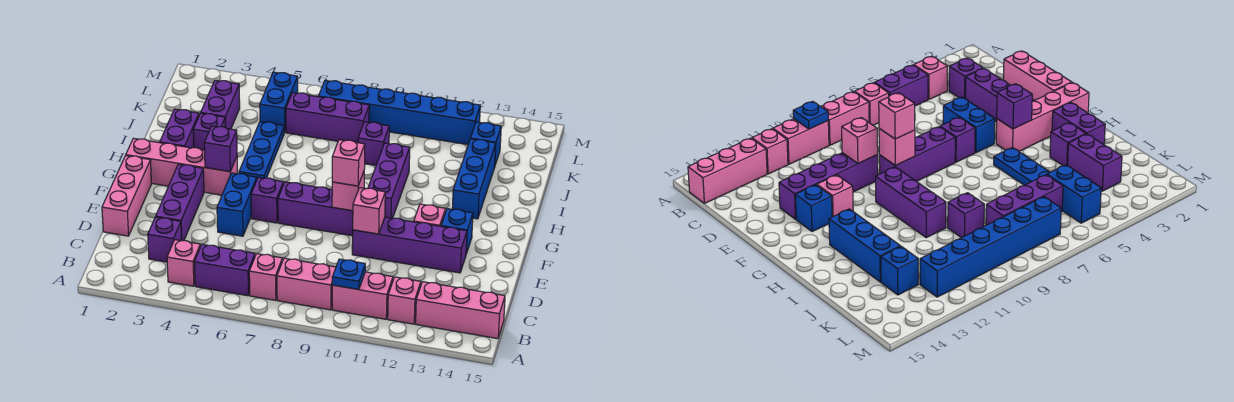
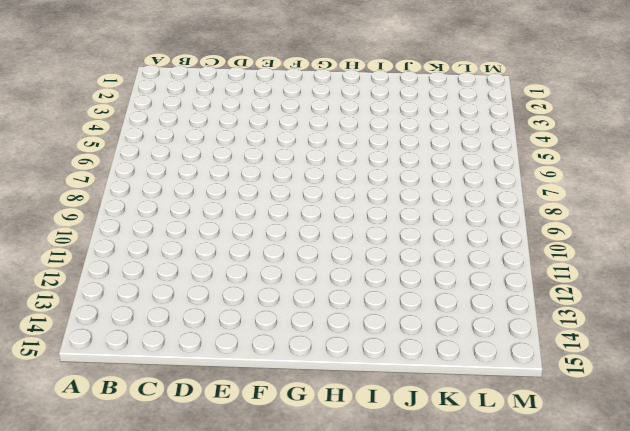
none -> pink 1x1 brick [167,240,200,286]
none -> purple 1x2 brick [194,244,255,296]
none -> pink 1x1 brick [249,254,282,300]
none -> pink 1x2 brick [277,258,336,310]

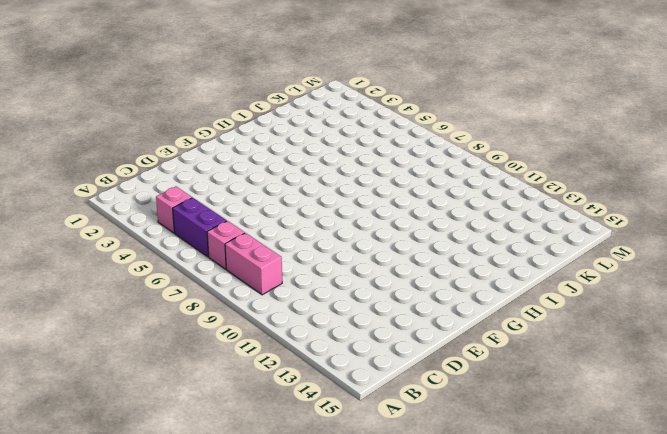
none -> pink 1x2 brick [332,272,393,319]
none -> pink 1x1 brick [388,277,421,324]
none -> pink 1x3 brick [416,282,505,339]
none -> purple 1x1 brick [148,217,182,262]

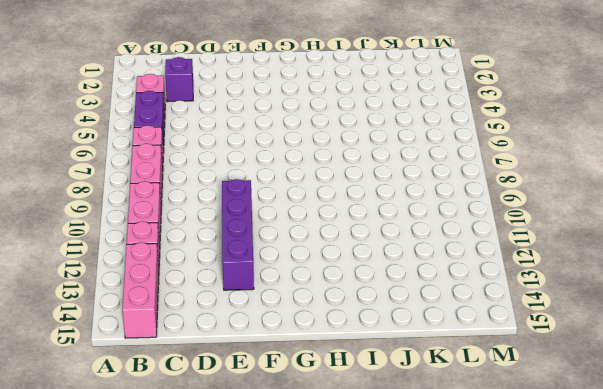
none -> pink 1x3 brick [102,156,151,236]
none -> purple 1x3 brick [156,164,204,241]
none -> blue 1x2 brick [217,173,257,236]
none -> purple 1x1 brick [251,177,283,223]

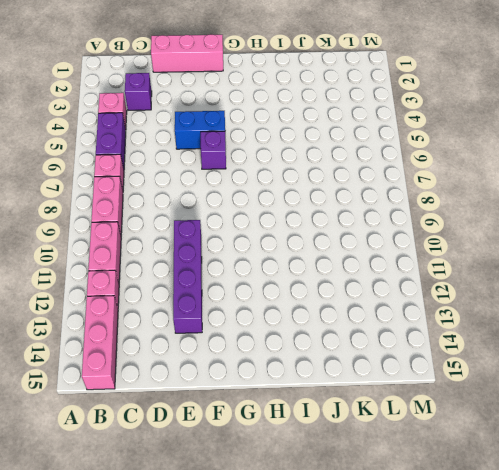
none -> purple 1x3 brick [156,164,204,241]
none -> purple 1x3 brick [278,182,353,236]
none -> pink 1x1 brick [414,204,446,226]
none -> blue 1x1 brick [441,209,473,254]

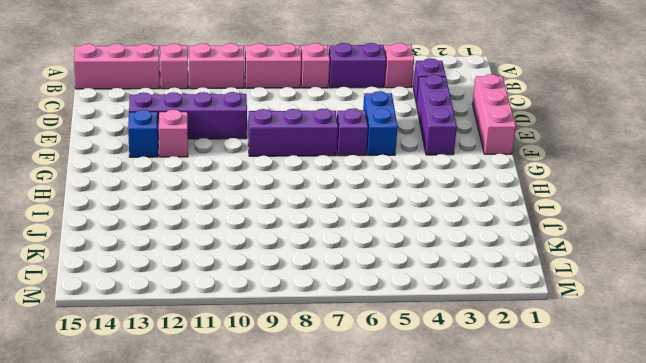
none -> pink 1x4 brick [126,138,238,195]
none -> purple 1x3 brick [368,143,410,218]
none -> purple 1x2 brick [160,109,199,148]
none -> blue 1x3 plate [239,122,285,178]

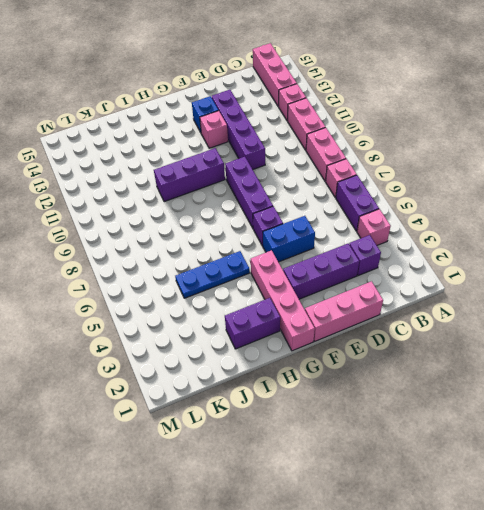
none -> blue 1x3 brick [452,139,496,219]
none -> purple 1x1 brick [193,113,225,150]
none -> purple 1x2 brick [201,80,240,129]
none -> purple 1x1 brick [358,122,389,165]

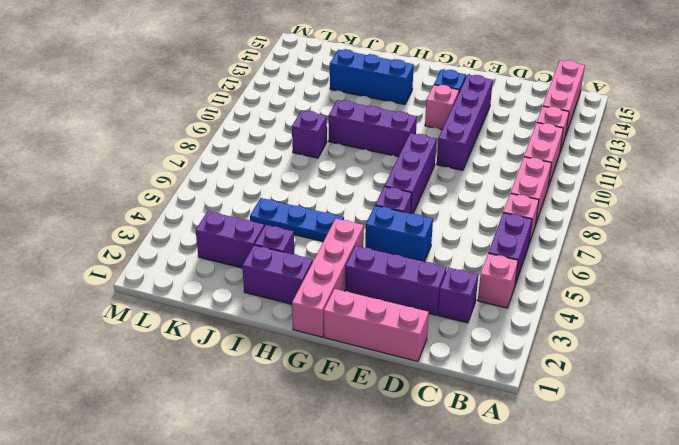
none -> blue 1x2 brick [260,72,298,132]
none -> purple 1x3 brick [286,93,369,143]
none -> blue 1x1 brick [471,122,501,165]
none -> blue 1x6 brick [319,81,480,145]

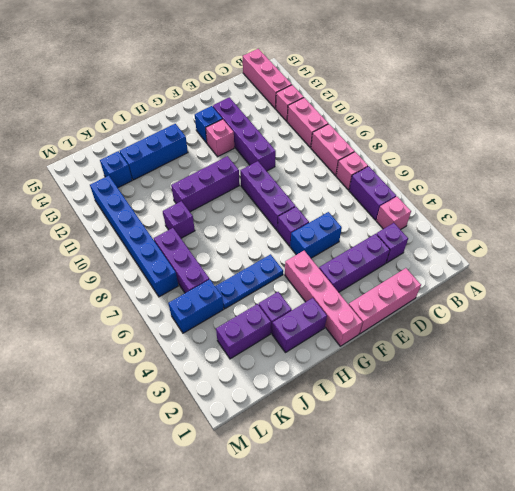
none -> blue 1x1 plate [332,259,365,290]
none -> pink 1x1 brick [353,188,385,234]
none -> pink 1x1 brick [332,172,364,211]
none -> purple 1x1 brick [204,126,237,172]

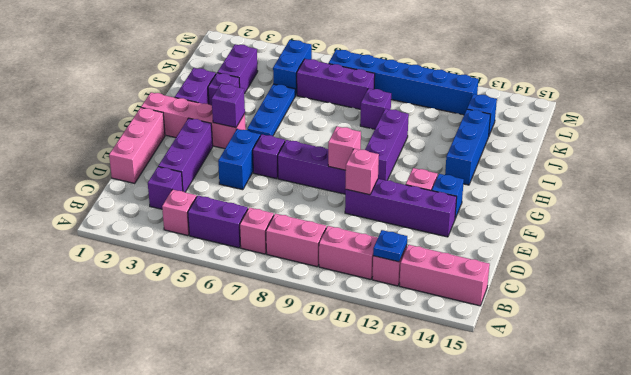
blue 1x1 plate [373,230,407,262] -> blue 1x1 plate moved to [332,259,365,290]
none -> pink 1x1 brick [332,140,365,186]

